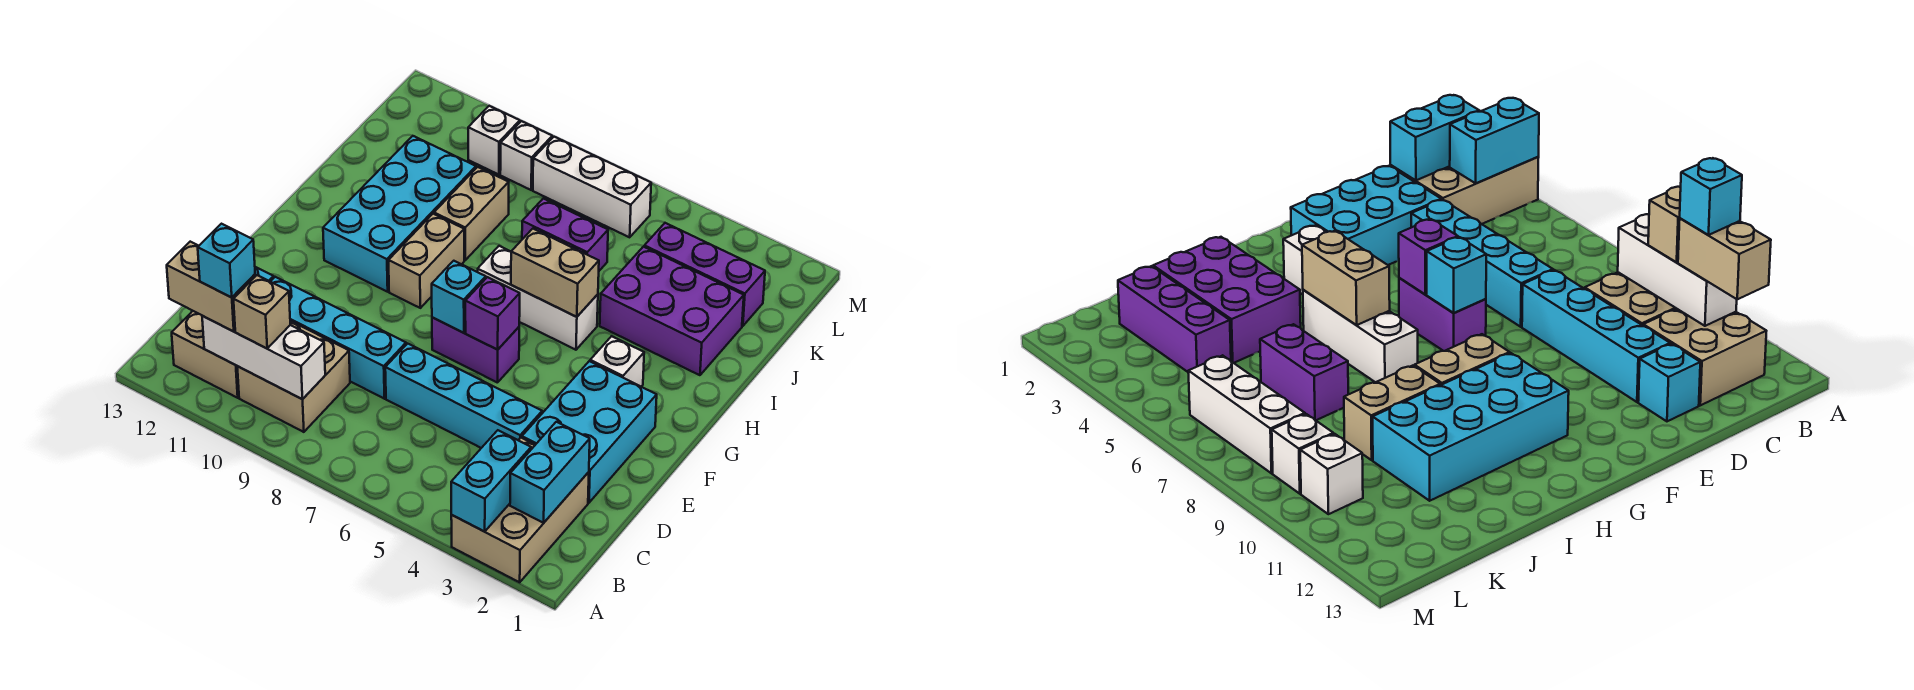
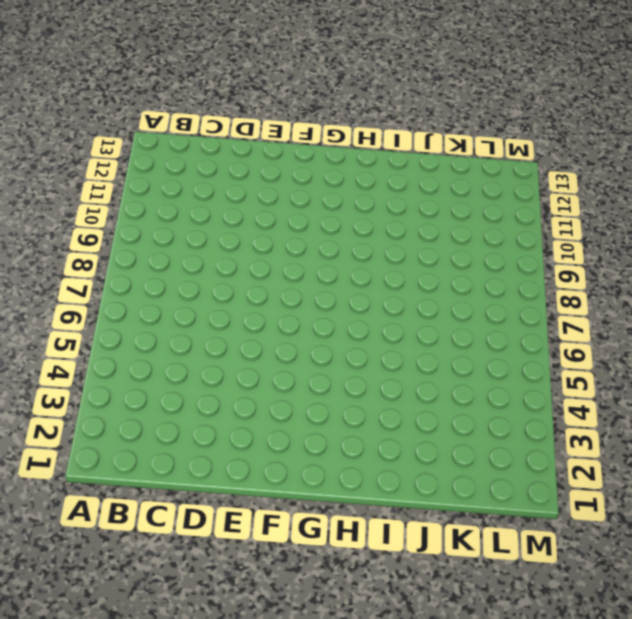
none -> tan 2x3 brick [451,438,589,582]
none -> tan 2x2 brick [237,321,350,432]
none -> tan 2x2 brick [172,311,239,398]

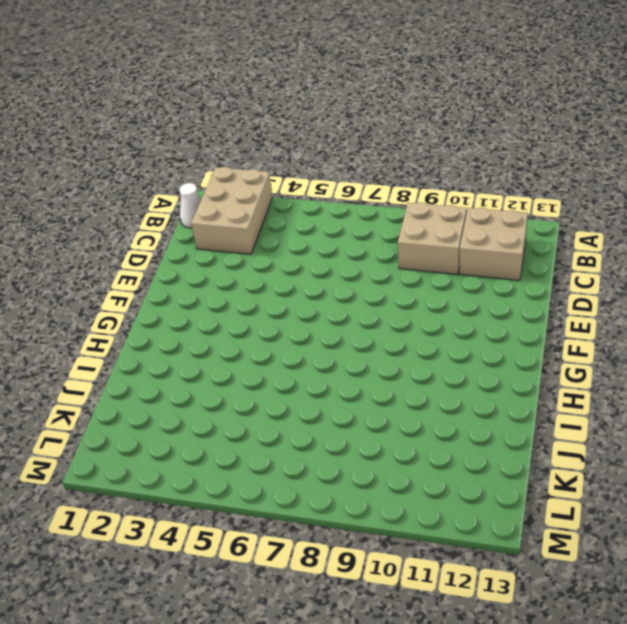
white 1x1 cone [180,183,201,228] -> none
none -> cyan 2x3 brick [522,361,657,503]
none -> cyan 1x4 brick [385,343,542,448]
none -> cyan 1x4 brick [270,277,406,399]

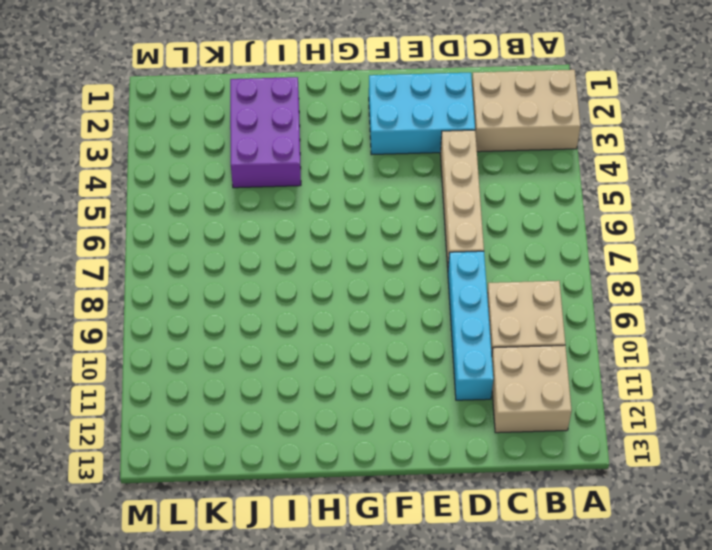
tan 1x4 brick [440,130,484,267] -> cyan 1x4 brick [385,343,542,448]
none -> cyan 1x1 brick [1638,344,1700,421]
none -> purple 1x2 brick [432,317,519,383]
none -> white 1x1 brick [590,336,644,386]

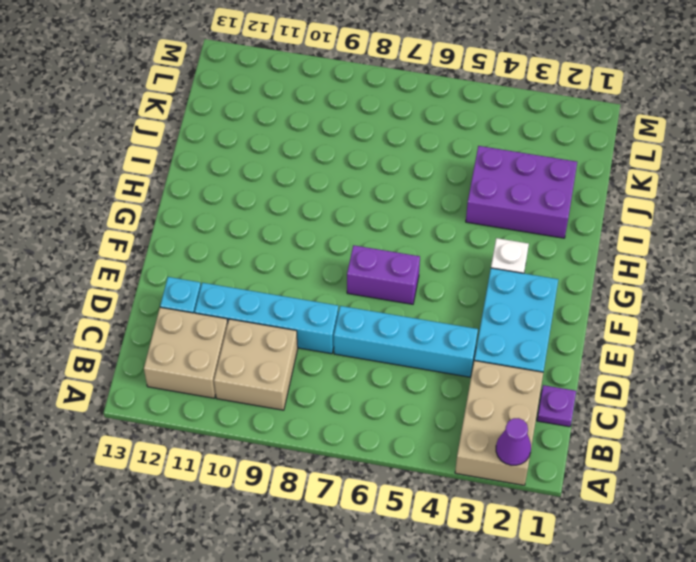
purple 1x1 cone [496,418,531,465] -> none
purple 1x1 plate [537,385,576,427] -> none
none -> tan 1x2 brick [389,214,464,308]
none -> cyan 2x4 brick [323,136,476,292]
none -> white 1x3 brick [478,246,598,350]

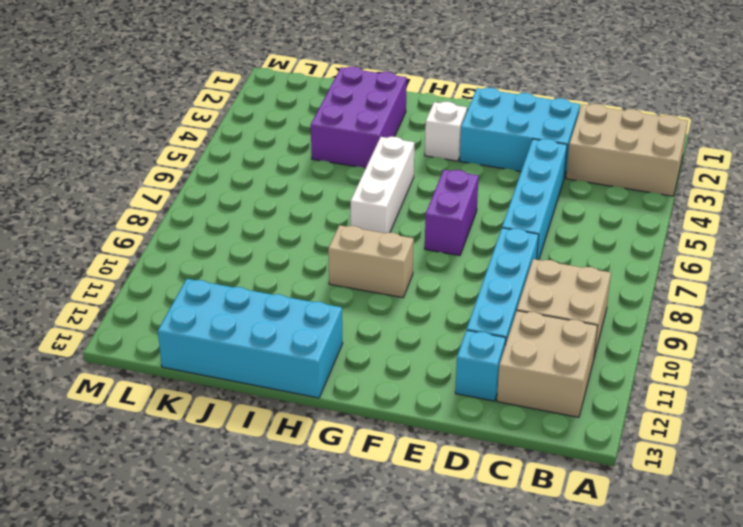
cyan 2x4 brick [158,279,343,398] -> cyan 2x4 brick moved to [323,136,476,292]
none -> tan 1x2 brick [434,167,509,260]
none -> purple 1x2 brick [522,198,608,271]
none -> purple 1x3 brick [644,223,765,326]

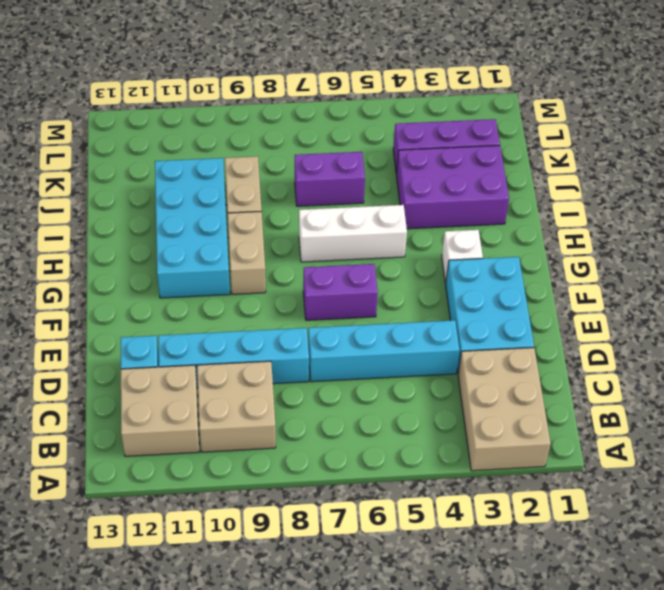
none -> white 1x3 brick [533,137,651,237]
none -> white 1x1 brick [500,121,552,190]
none -> white 1x1 brick [468,106,520,175]

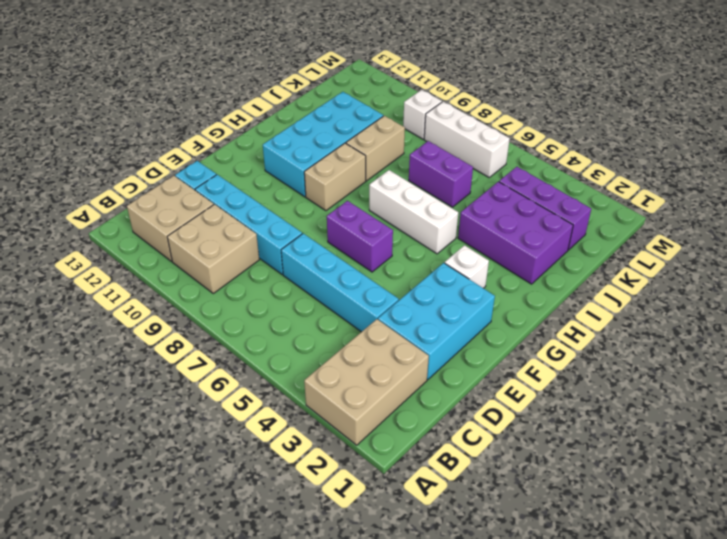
none -> white 1x1 brick [468,106,520,175]
none -> cyan 1x2 brick [451,430,531,532]
none -> cyan 1x2 brick [510,422,590,523]

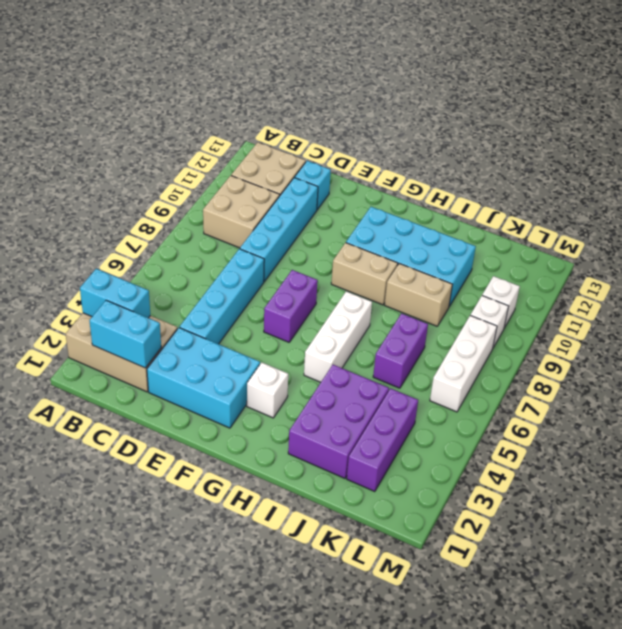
none -> white 1x3 brick [202,316,325,399]
none -> purple 1x1 brick [465,277,520,350]
none -> cyan 1x1 brick [432,261,486,333]

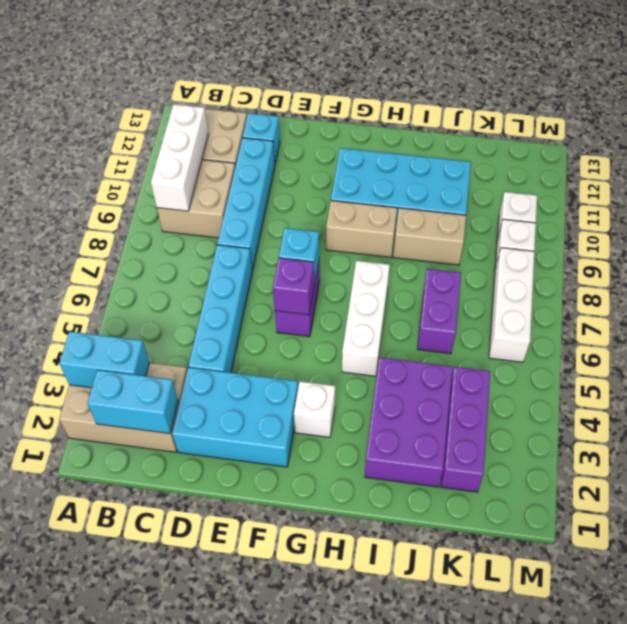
none -> tan 1x2 brick [511,229,599,317]
none -> tan 1x1 brick [234,275,290,348]
none -> tan 1x2 brick [167,242,255,331]

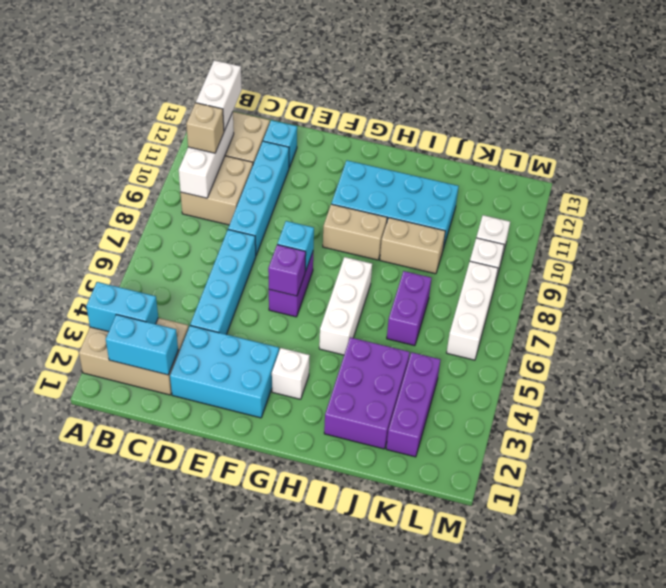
white 1x2 brick [196,60,242,131] -> tan 1x2 brick [167,242,255,331]
none -> tan 1x2 brick [511,229,599,317]
none -> cyan 1x1 brick [198,224,255,297]

